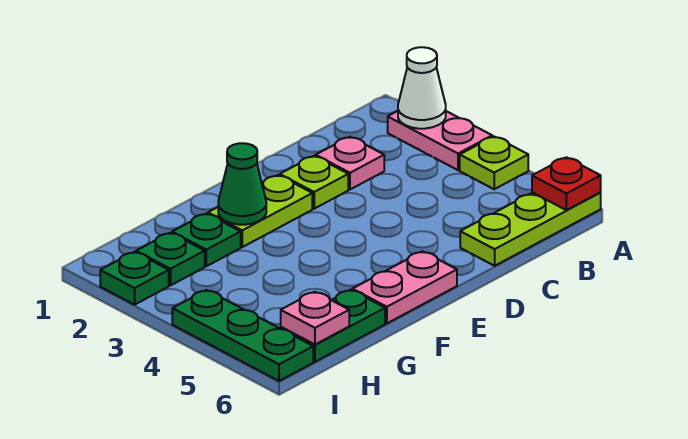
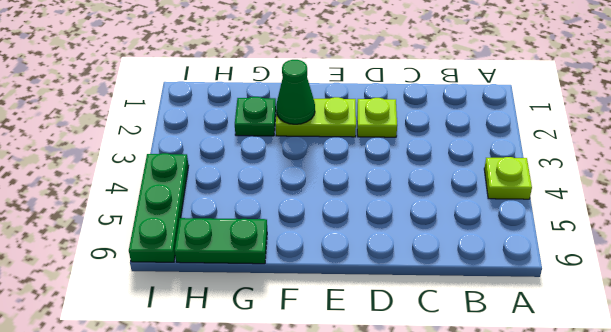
none -> pink 1x2 plate [388,111,492,170]
none -> lime 1x3 plate [460,192,601,266]
none -> pink 1x1 plate [316,137,384,189]

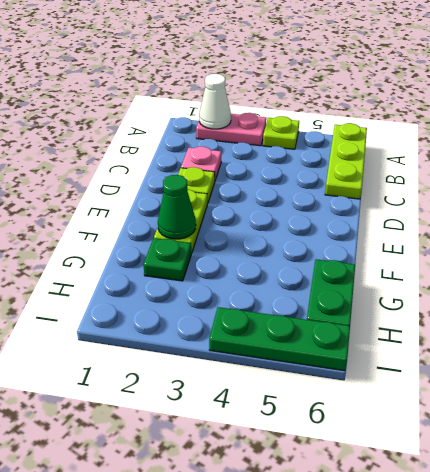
none -> pink 1x2 plate [352,251,457,323]
none -> green 1x1 plate [136,233,205,285]
none -> green 1x1 plate [100,252,169,305]

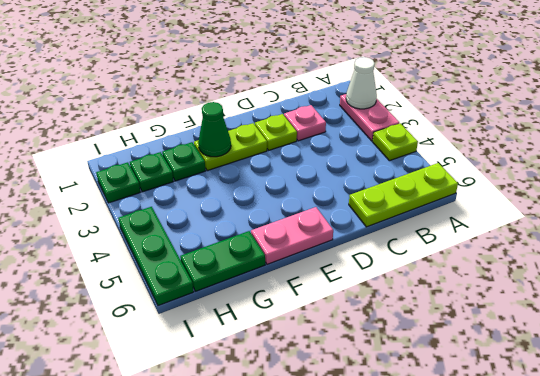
none -> red 1x1 plate [532,157,601,210]
none -> pink 1x1 plate [281,292,349,344]

